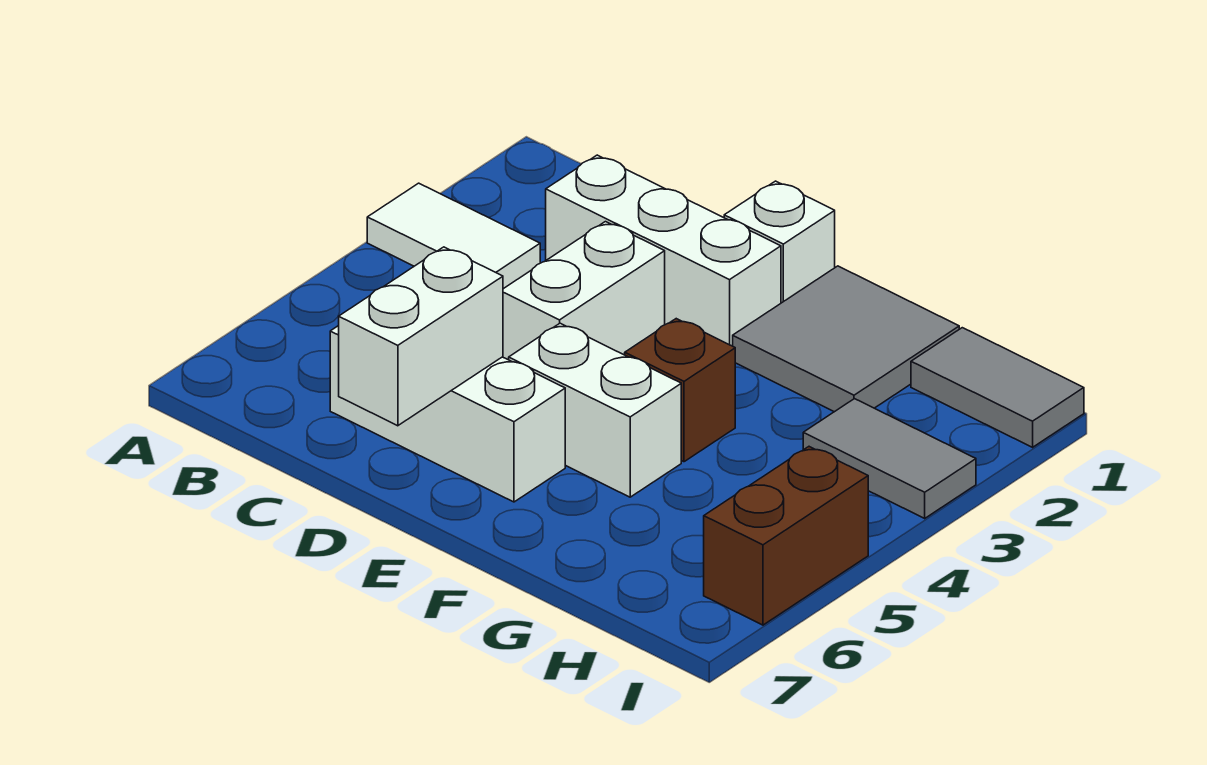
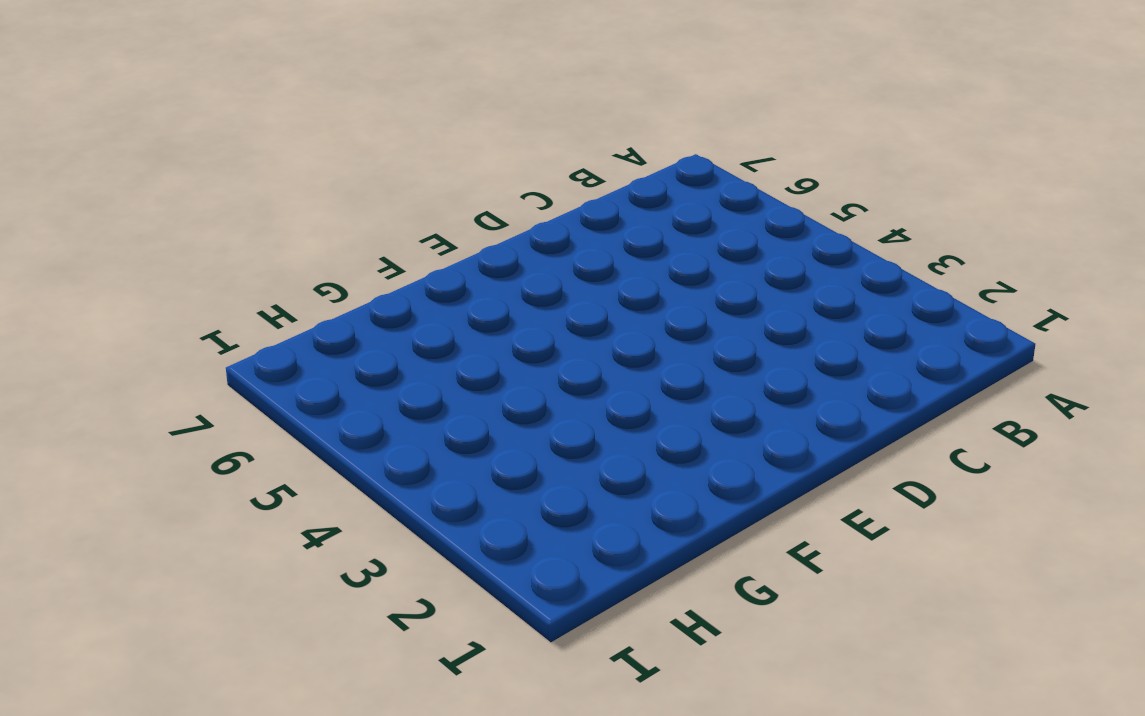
none -> white 1x2 tile [367,183,540,289]
none -> white 1x3 brick [546,155,781,346]
none -> white 1x3 brick [330,326,565,502]

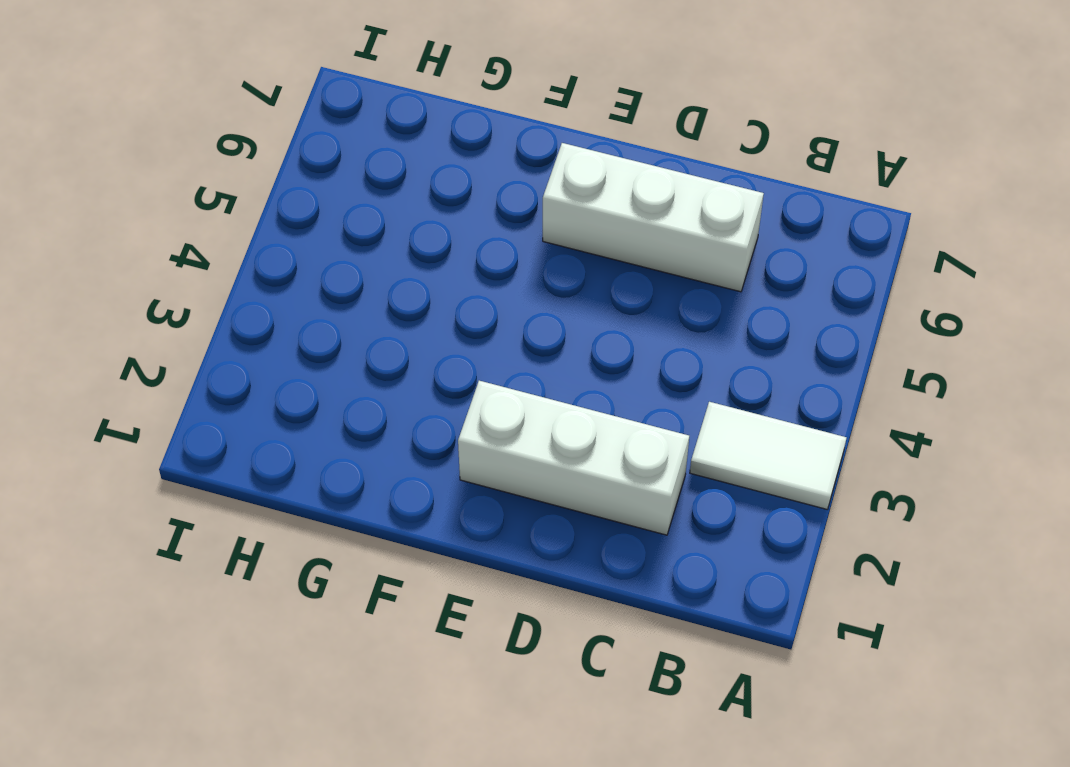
none -> white 1x2 brick [503,222,665,360]
none -> white 1x1 brick [724,181,835,303]
none -> white 1x2 brick [509,323,681,497]

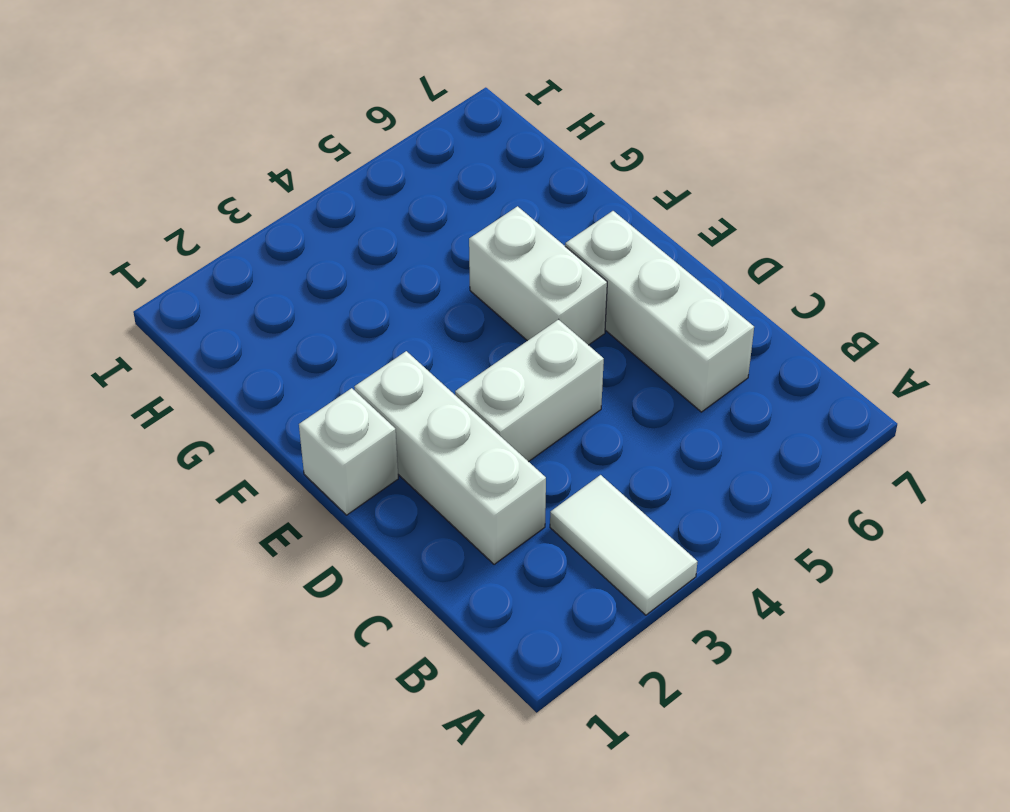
none -> grey 2x2 tile [733,266,959,412]
none -> brown 1x1 brick [625,319,735,462]
none -> grey 1x2 tile [911,328,1084,447]

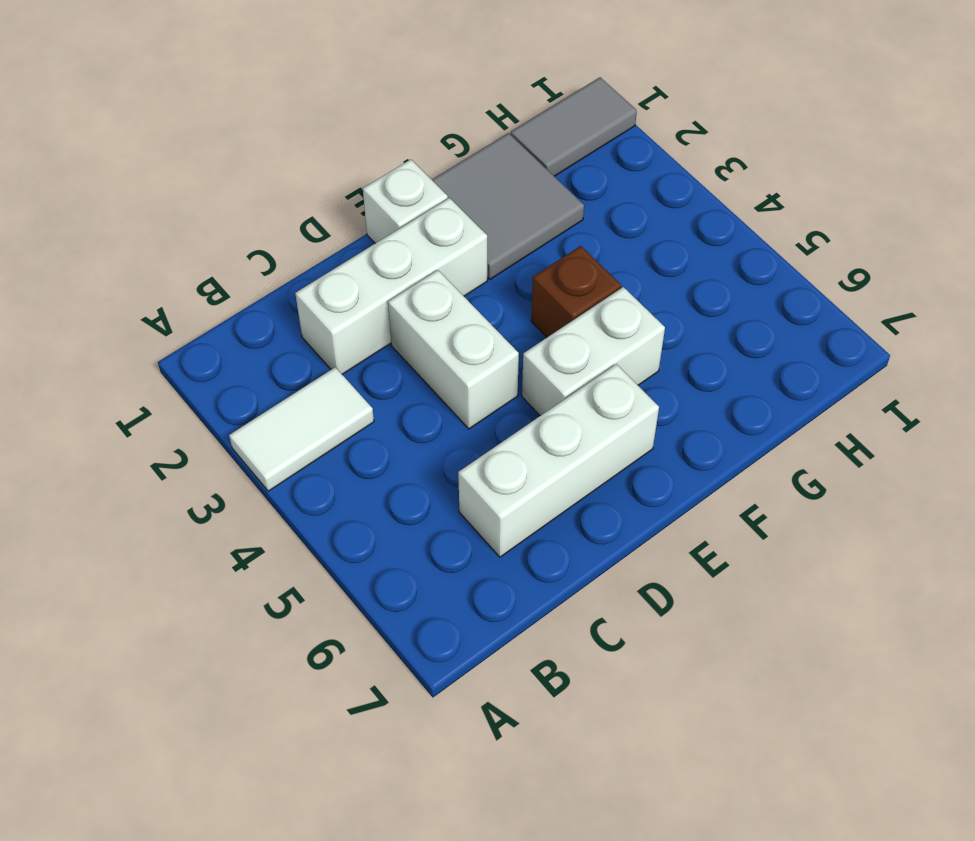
none -> grey 1x2 tile [803,399,976,518]
none -> brown 1x2 brick [704,447,868,625]
none -> white 1x2 brick [339,247,503,426]

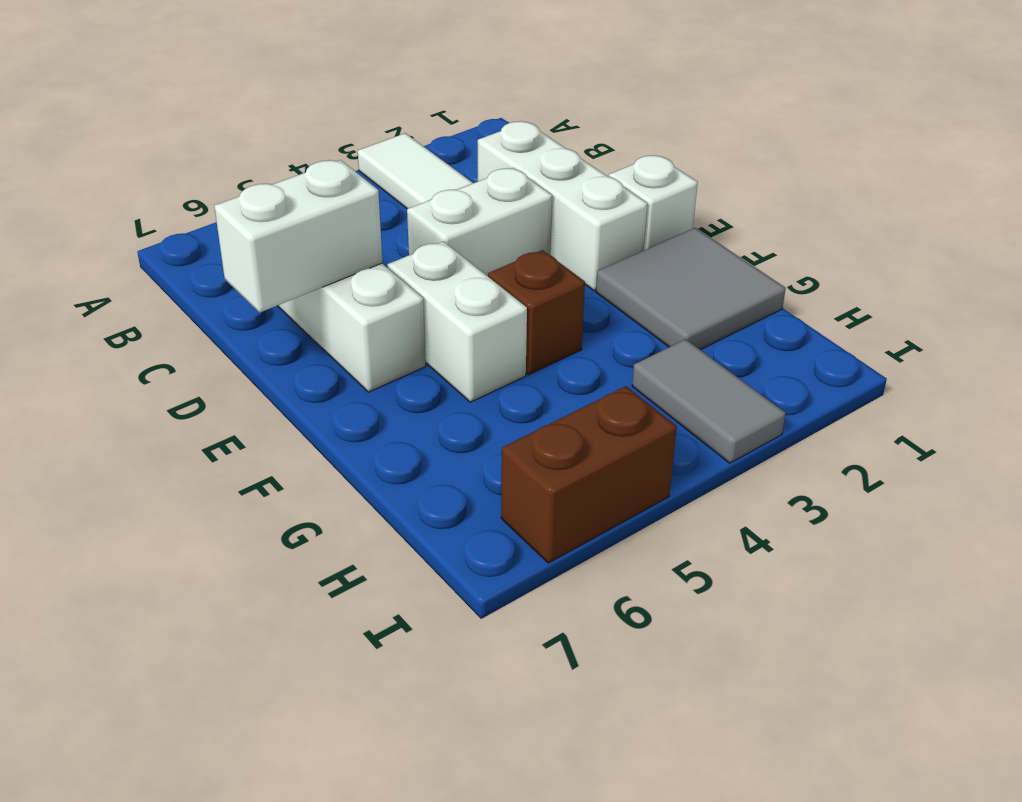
none -> grey 1x2 tile [911,328,1084,447]

